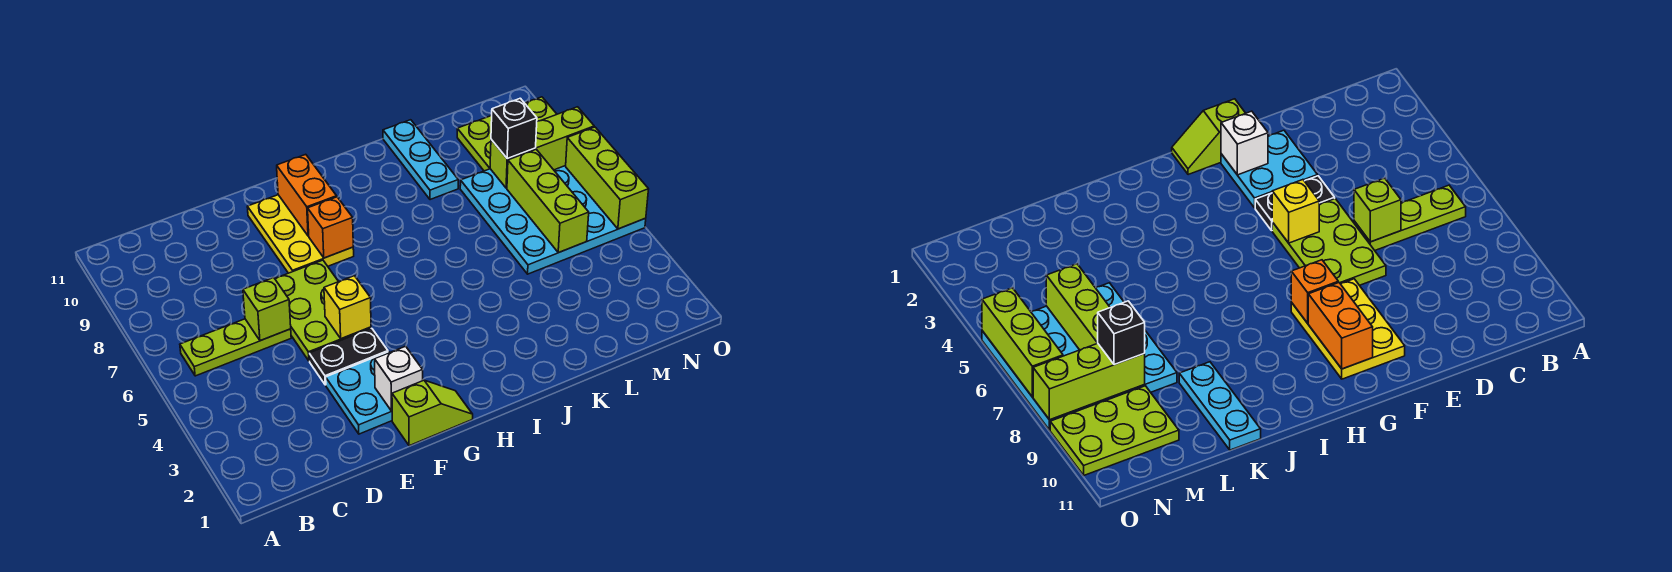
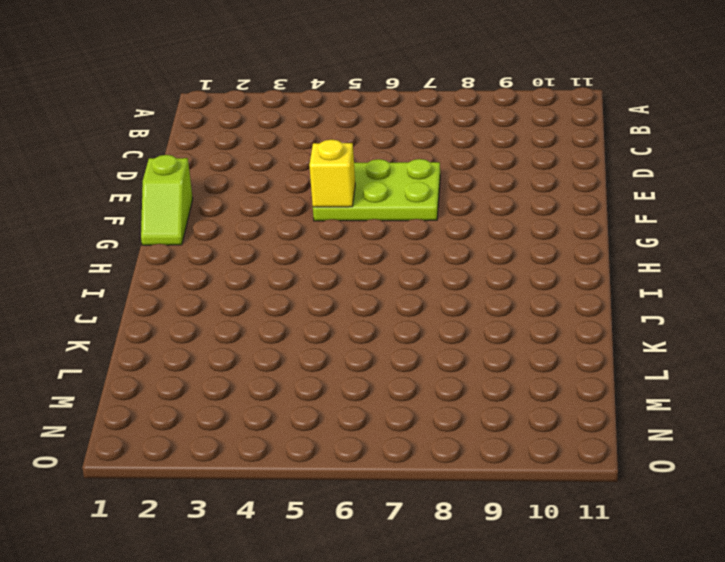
none -> lime 1x3 plate [180,319,291,376]
none -> cyan 2x2 plate [326,352,392,434]
none -> black 1x2 plate [309,328,388,385]

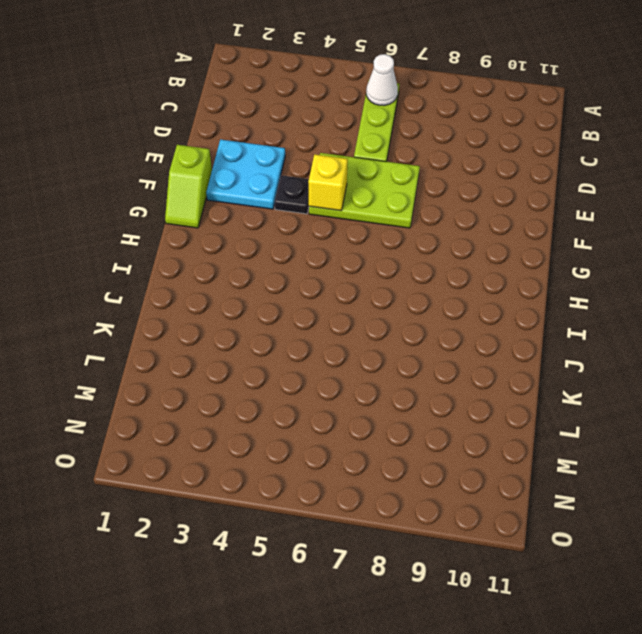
white 1x1 cone [366,54,398,106] -> none
black 1x1 plate [275,175,309,214] -> black 1x2 plate [309,328,388,385]
none -> yellow 2x3 plate [247,195,354,273]
none -> cyan 1x3 plate [383,120,458,200]
none -> cyan 4x4 plate [460,166,646,274]

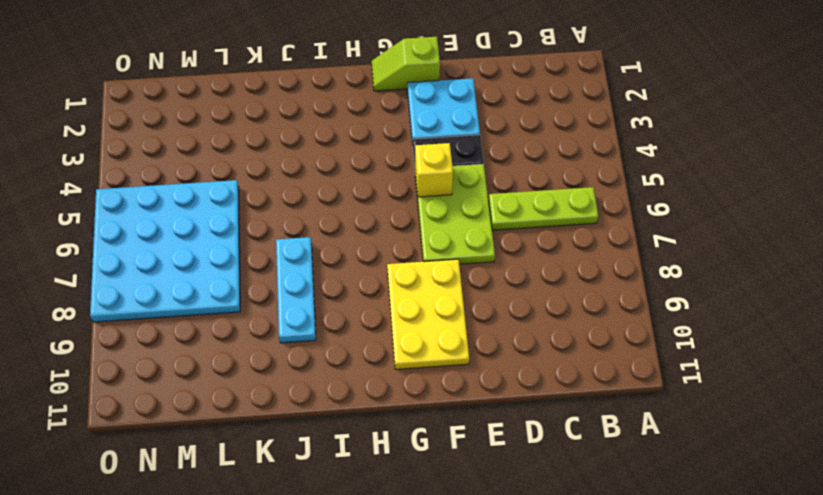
cyan 1x3 plate [276,237,316,343] -> cyan 1x3 plate moved to [383,120,458,200]
none -> lime 2x3 plate [457,97,557,171]
none -> lime 1x1 brick [243,277,291,341]
none -> white 1x1 brick [375,346,423,411]

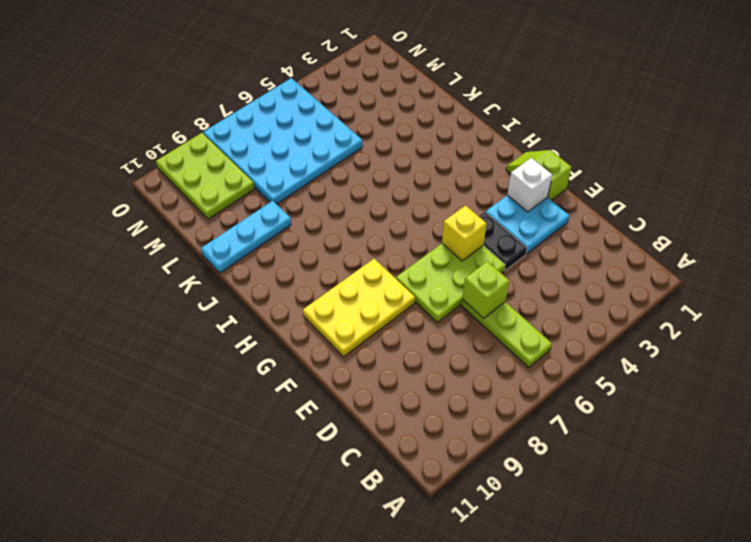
none -> orange 1x1 brick [308,197,353,258]
none -> orange 1x2 brick [277,154,337,236]
none -> lime 1x3 brick [507,149,589,253]

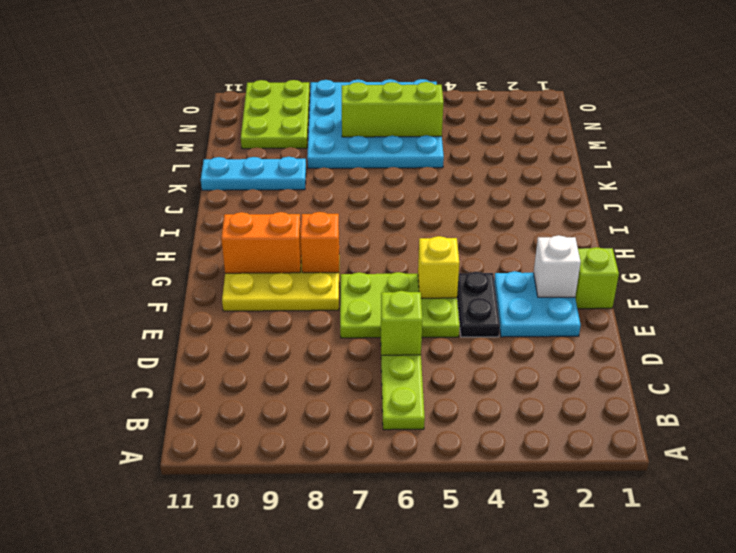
none -> lime 1x3 brick [490,107,594,188]
none -> lime 1x3 brick [566,127,649,229]
none -> black 1x1 brick [491,98,537,159]

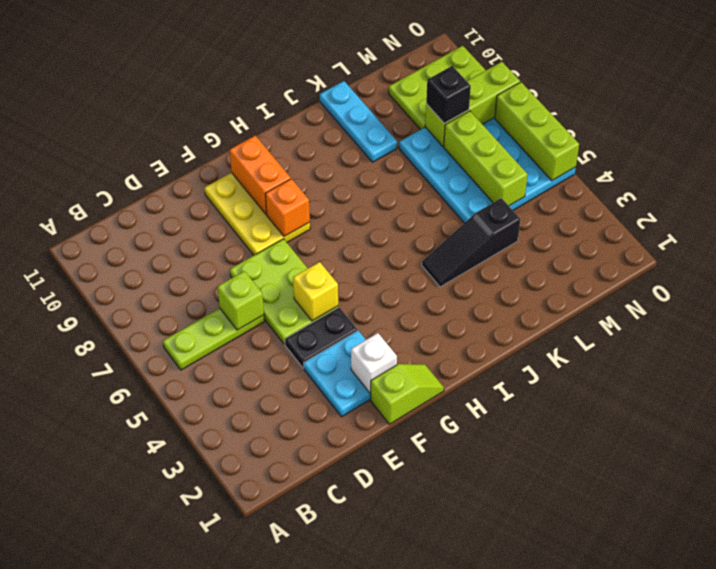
black 1x3 slope [422,198,520,287] -> none

